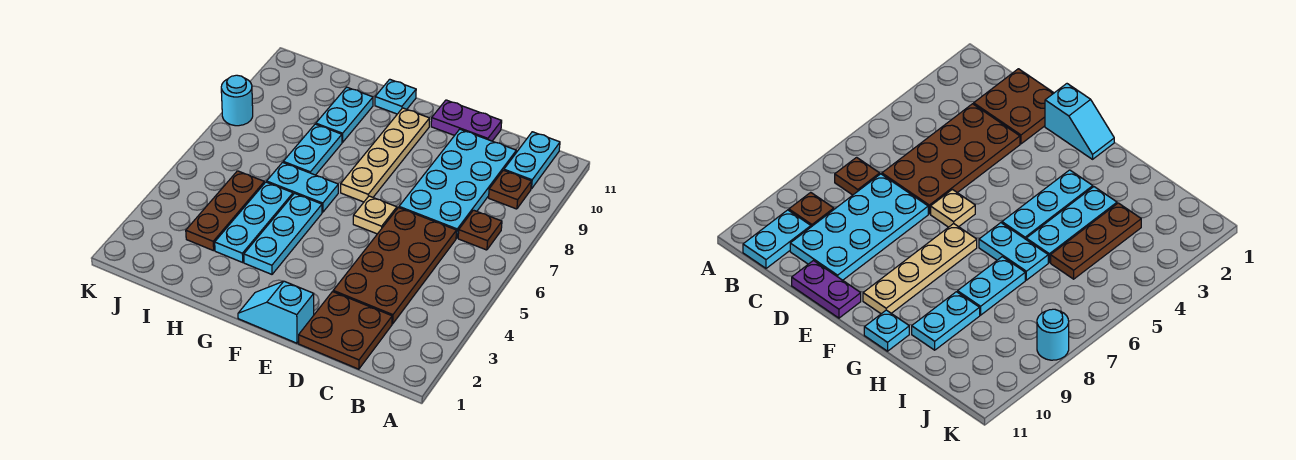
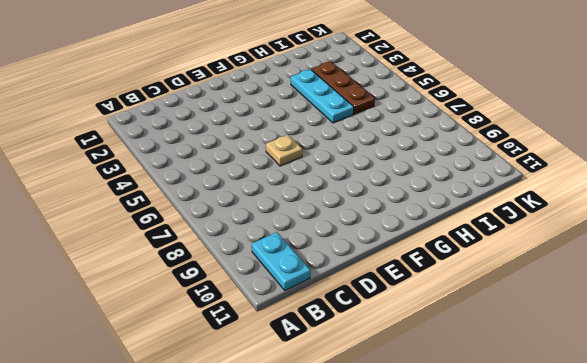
none -> brown 1x1 plate [458,210,502,250]
none -> brown 1x1 plate [489,170,532,209]
none -> brown 2x2 plate [299,292,392,369]

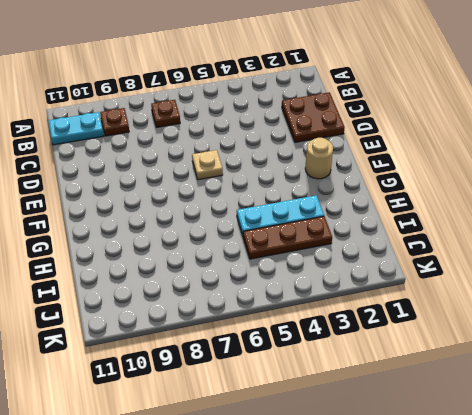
tan 1x1 round brick [305,138,333,179] -> none
none -> brown 2x4 plate [333,208,457,324]
none -> cyan 2x4 plate [399,129,516,238]
none -> purple 1x2 plate [431,100,502,141]

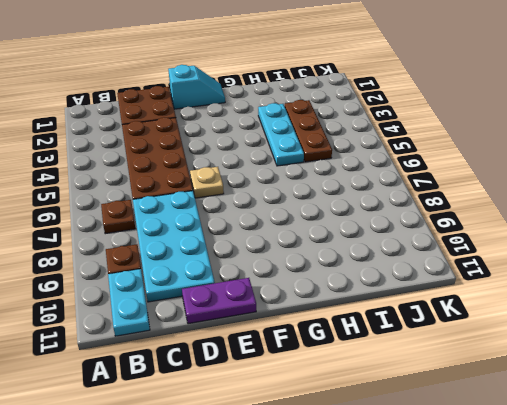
none -> tan 1x4 plate [341,108,430,202]
none -> cyan 1x3 plate [244,193,322,274]
none -> cyan 1x2 plate [267,162,338,212]

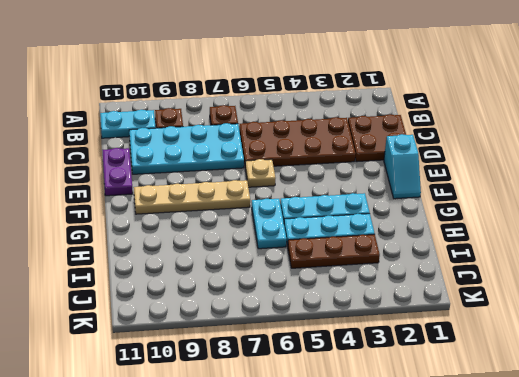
none -> cyan 1x1 plate [375,79,416,114]
none -> cyan 1x2 plate [283,124,342,175]
none -> cyan 1x2 plate [316,87,373,142]

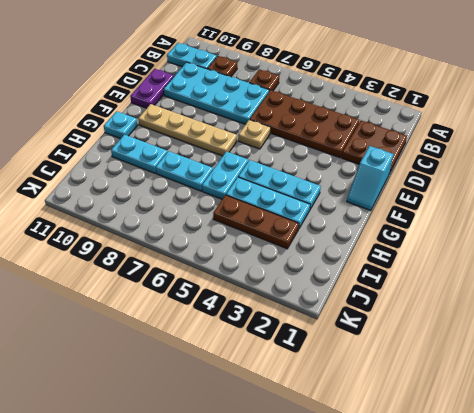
none -> cyan 1x1 round brick [221,75,253,126]

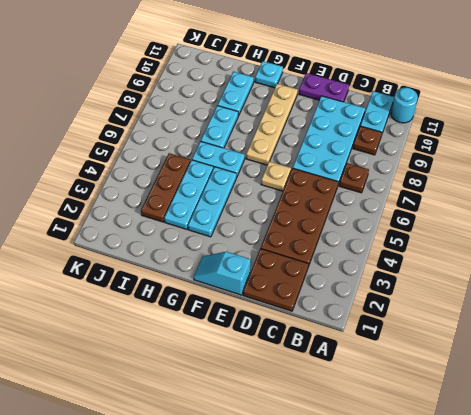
cyan 1x1 round brick [391,88,418,123] -> cyan 1x1 round brick moved to [221,75,253,126]

